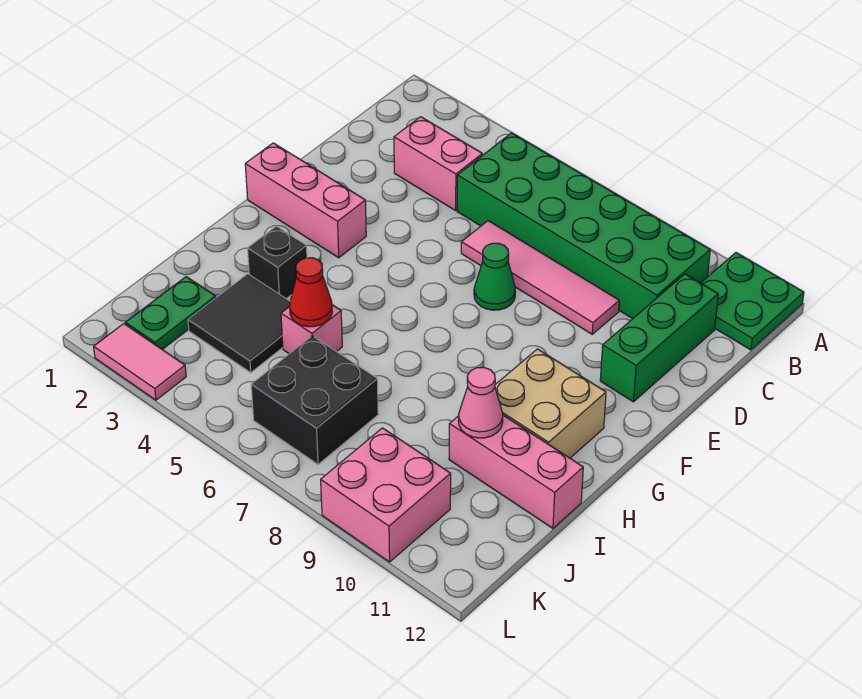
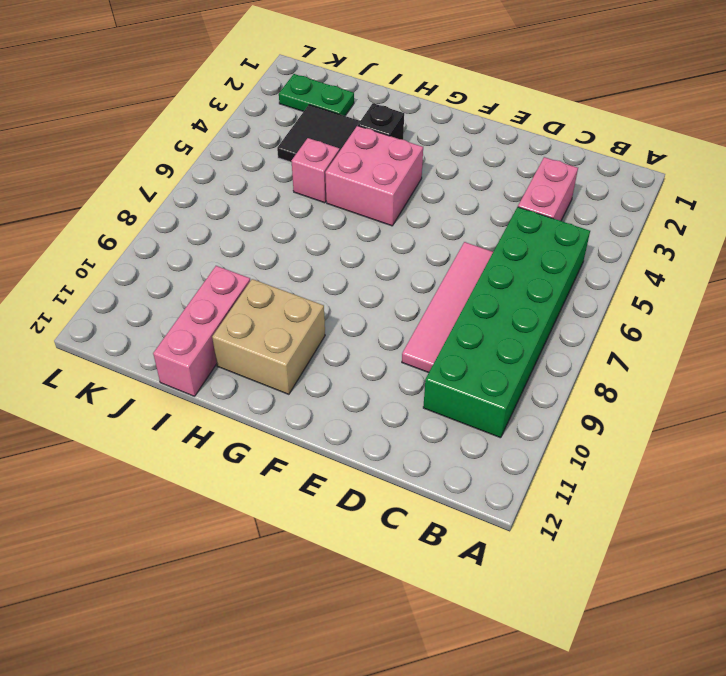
pink 2x2 brick [325,126,423,226] -> pink 2x2 brick moved to [321,428,451,562]
none -> green 2x2 plate [701,253,804,350]
none -> green 1x3 brick [600,274,718,402]
none -> green 1x1 cone [474,243,515,310]

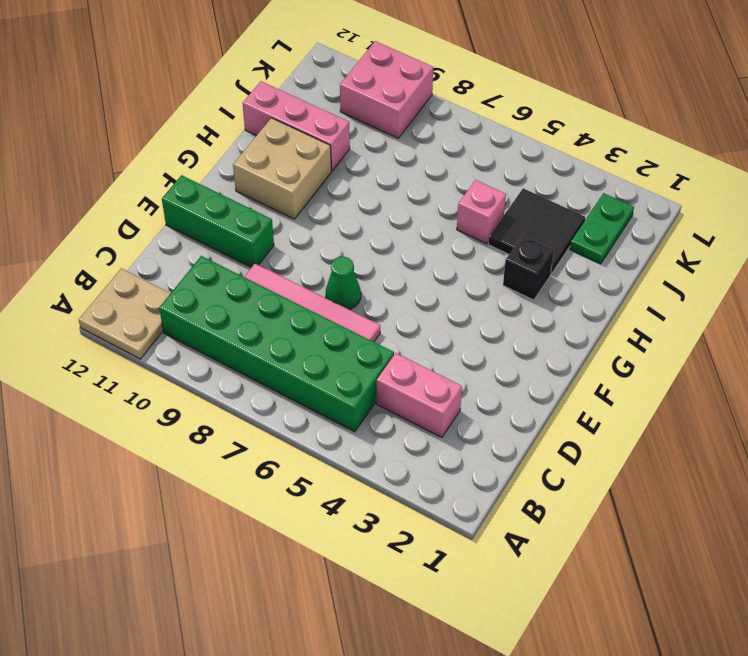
tan 2x2 plate [79,268,171,359] -> green 2x2 plate [701,253,804,350]
green 1x3 brick [162,175,274,267] -> green 1x3 brick turned to [600,274,718,402]
none -> pink 1x3 brick [245,143,366,258]
none -> black 2x2 brick [251,336,378,464]
none -> pink 1x2 tile [94,324,186,400]

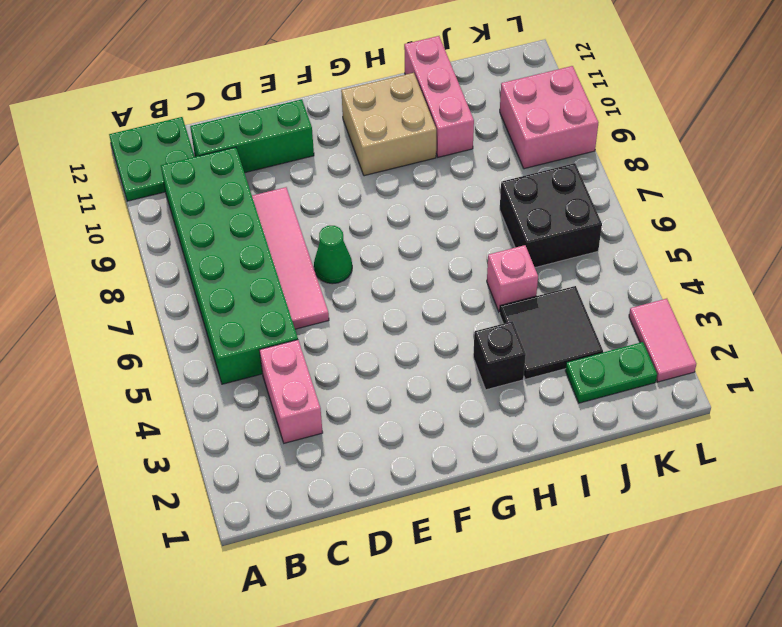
none -> pink 1x3 brick [245,143,366,258]
none -> red 1x1 cone [290,258,332,327]
none -> pink 1x1 cone [459,367,503,438]

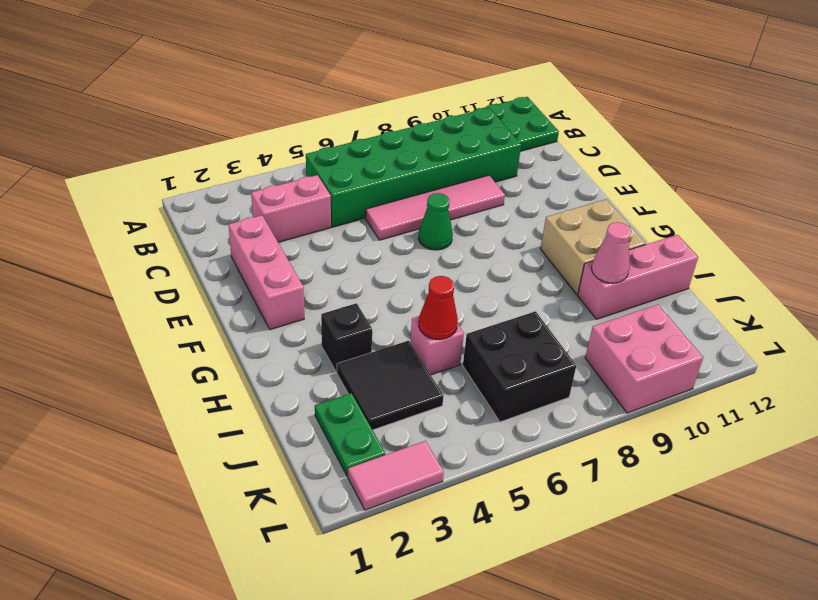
pink 1x3 brick [229,215,304,330] -> pink 1x3 brick turned to [245,143,366,258]
none -> green 1x3 brick [600,274,718,402]

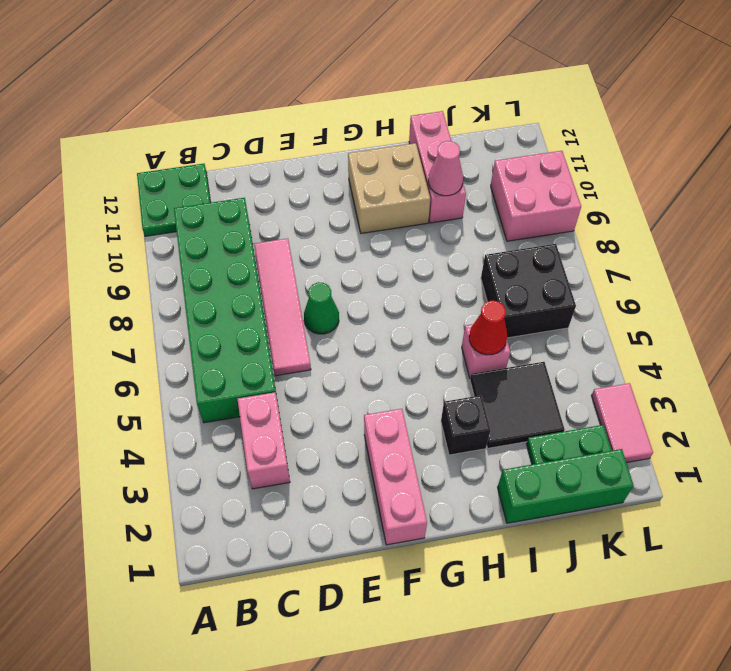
green 1x3 brick [498,449,634,523] -> green 1x3 brick moved to [600,274,718,402]

